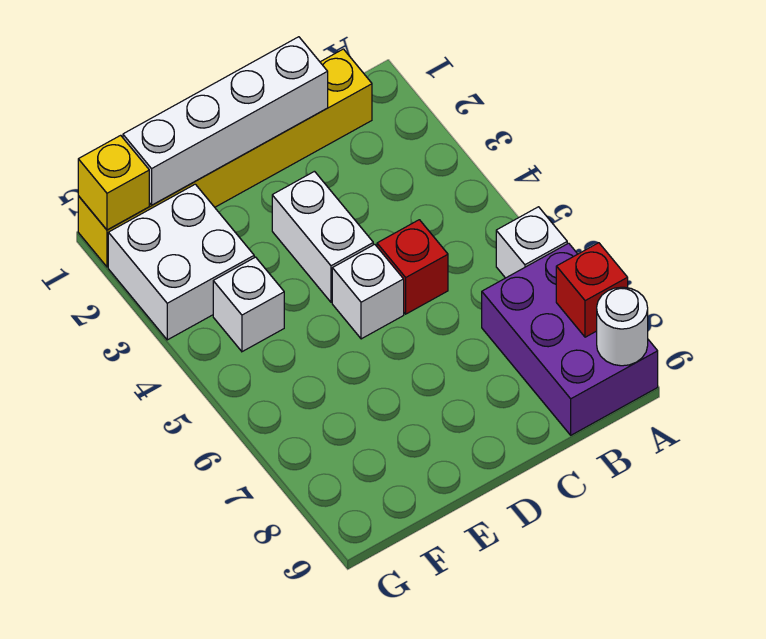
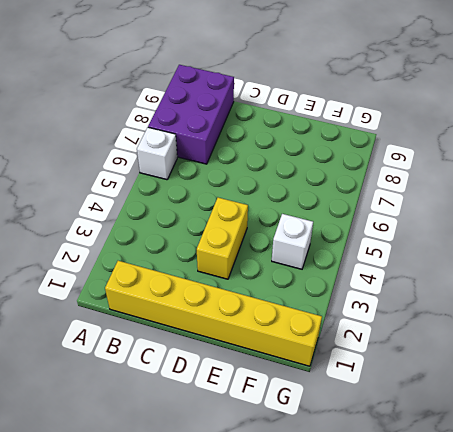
yellow 1x2 brick [197,198,248,279] -> white 1x2 brick [272,171,373,302]
none -> red 1x1 brick [377,220,448,314]
none -> white 1x1 brick [332,244,404,339]
none -> white 2x2 brick [108,184,254,340]

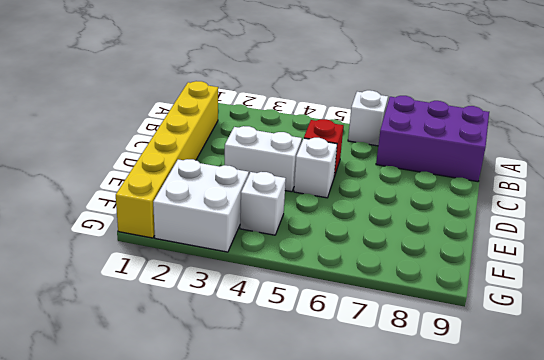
none -> red 1x1 brick [556,243,628,337]
none -> white 1x1 round brick [597,287,648,366]
none -> white 1x4 brick [123,37,328,205]

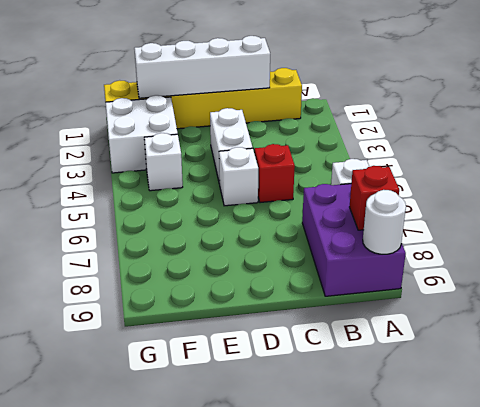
none -> yellow 1x1 brick [78,135,149,230]

